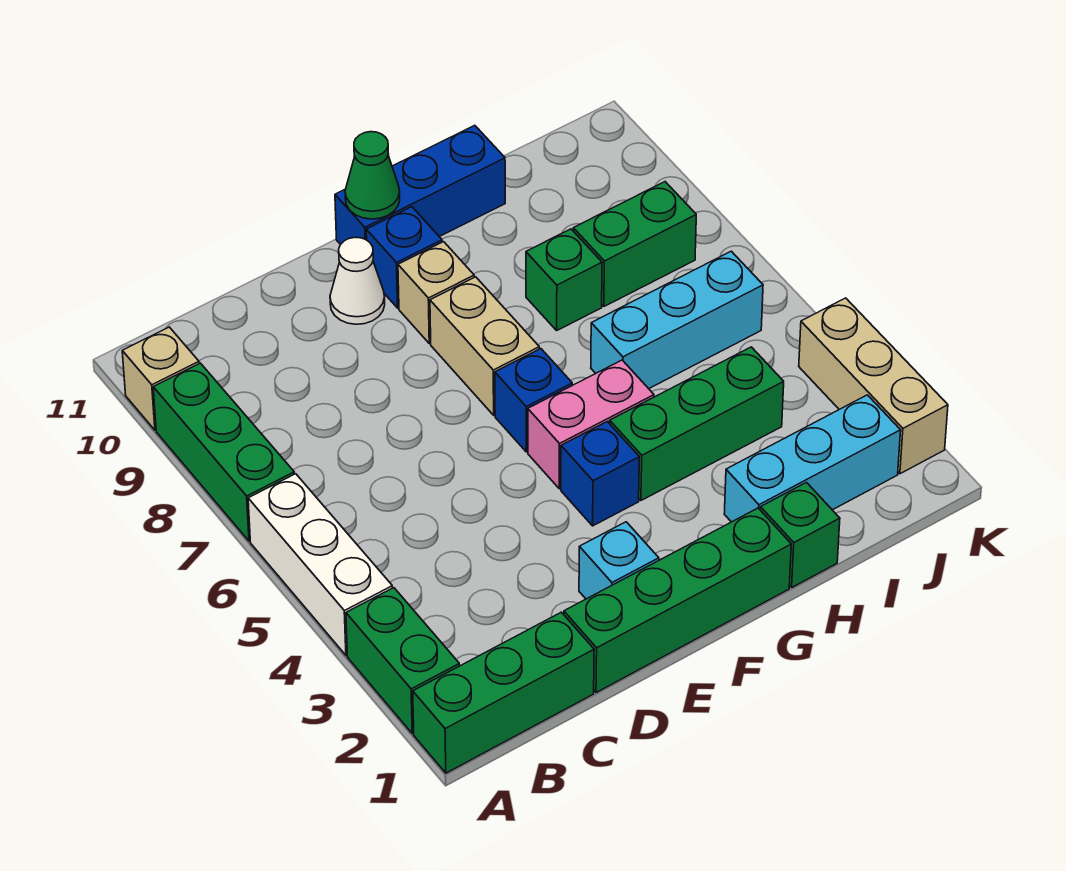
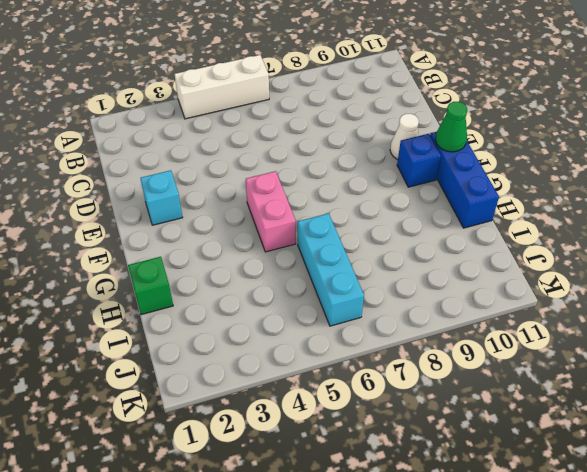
none -> green 1x3 brick [413,612,594,773]
none -> green 1x2 brick [346,588,459,733]
none -> green 1x3 brick [153,363,294,541]

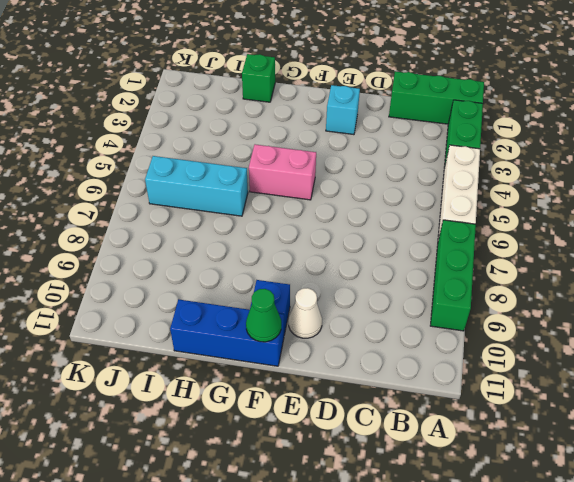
none -> tan 1x1 brick [122,327,199,430]
none -> green 1x4 brick [564,508,791,693]
none -> blue 1x1 brick [561,422,639,526]

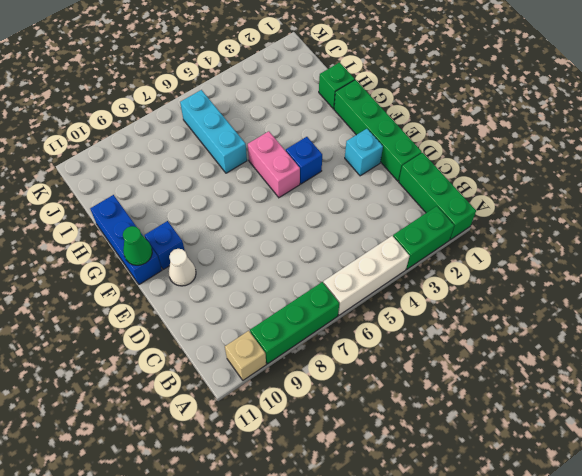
none -> blue 1x1 brick [495,349,572,452]
none -> tan 1x2 brick [430,277,539,415]
none -> tan 1x1 brick [398,242,474,343]

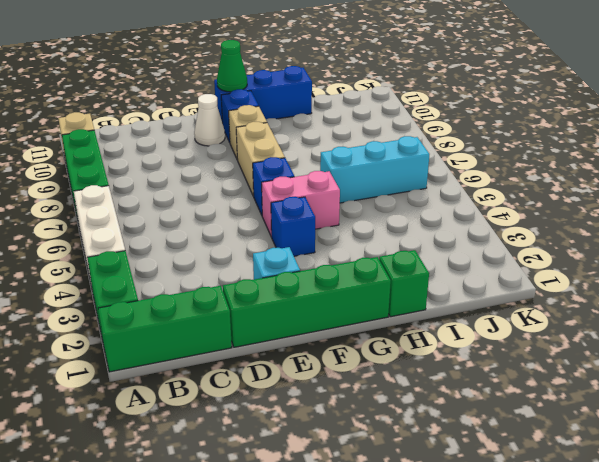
none -> green 1x3 brick [610,347,784,500]
none -> cyan 1x3 brick [724,395,901,522]
none -> green 1x1 brick [526,229,602,330]

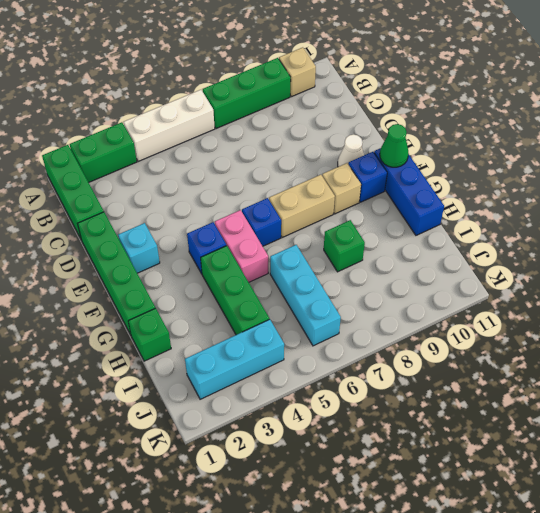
cyan 1x3 brick [185,319,284,399] -> cyan 1x3 brick turned to [724,395,901,522]
none -> green 1x2 brick [573,182,696,306]
none -> tan 1x3 brick [799,298,948,474]

